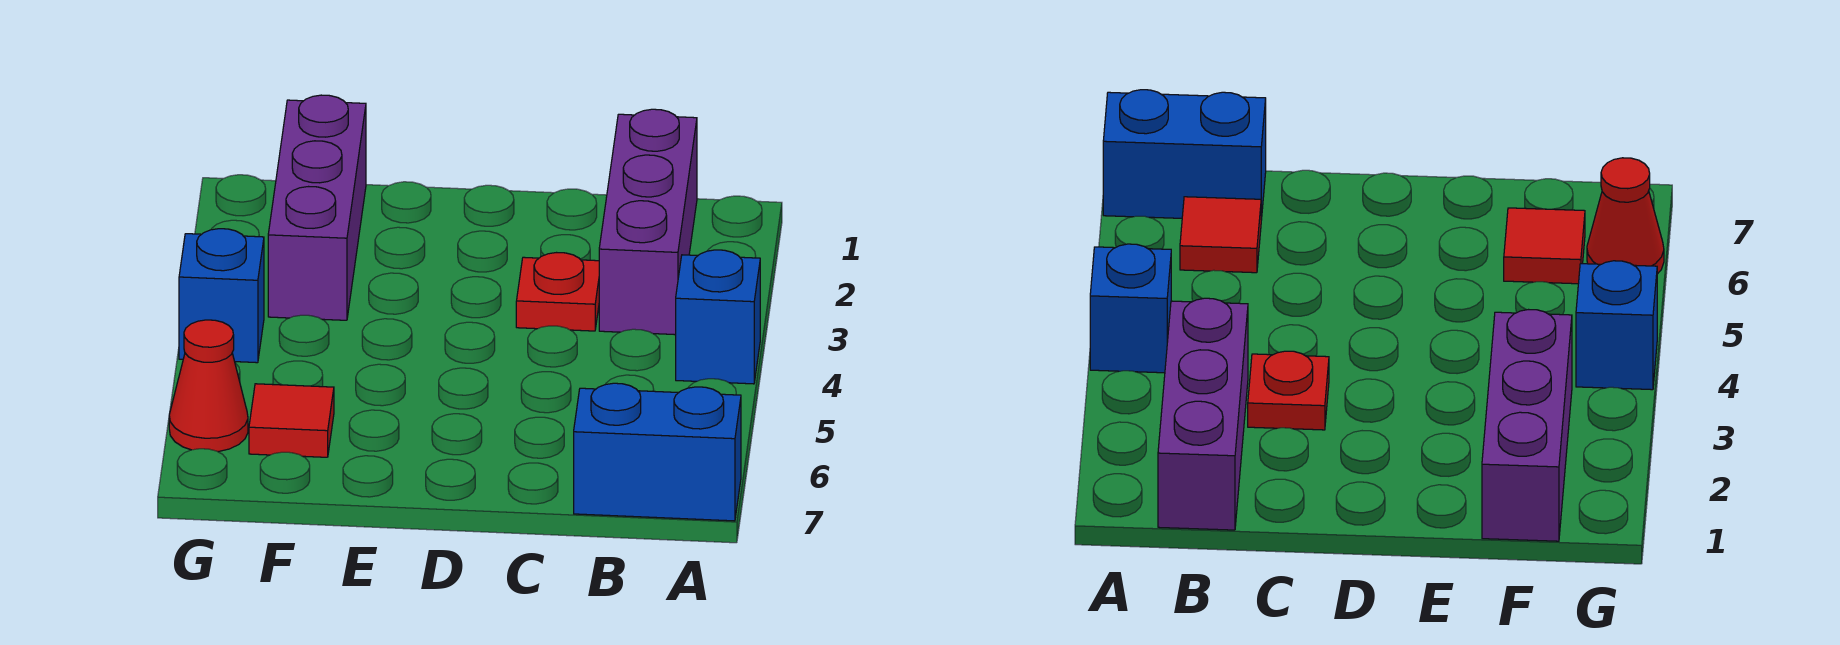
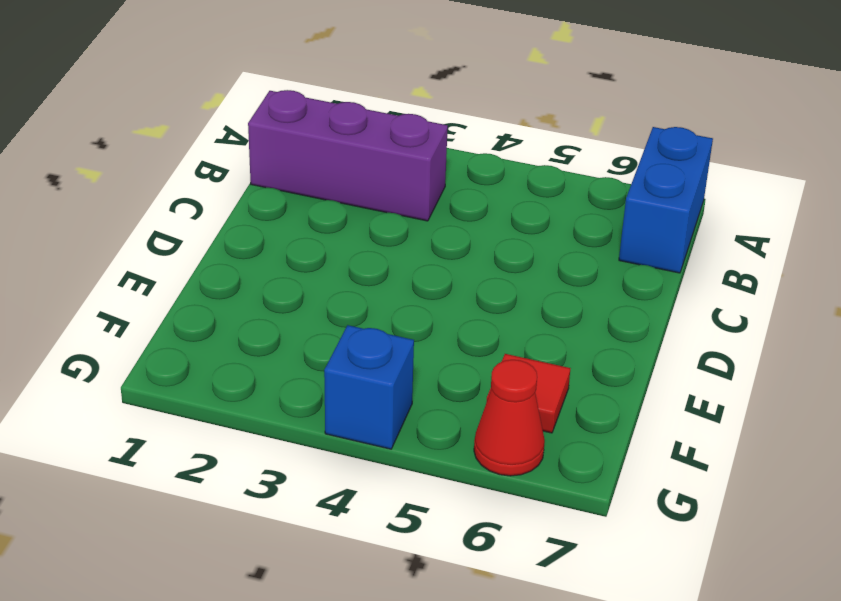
none -> blue 1x1 brick [676,250,760,384]
none -> red 1x1 tile [1180,197,1261,273]

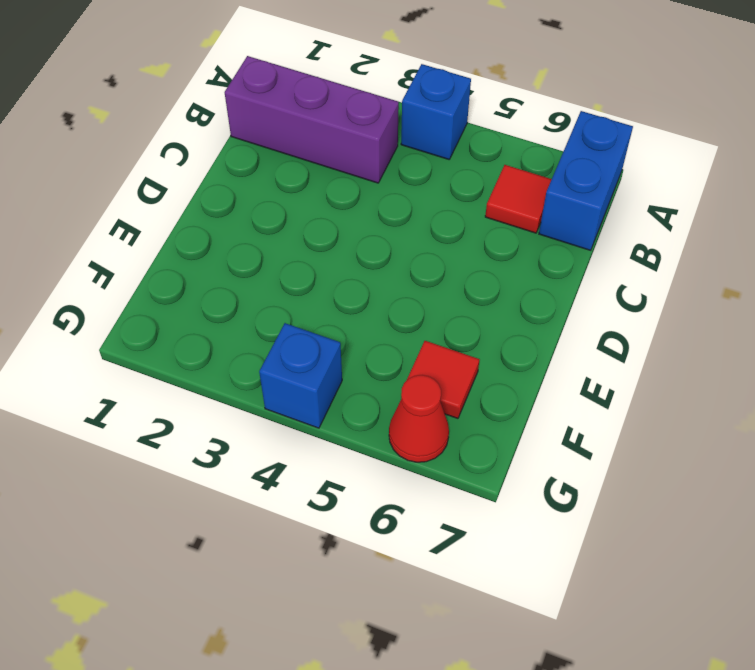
none -> red 1x1 plate [516,253,599,331]
none -> purple 1x3 brick [268,95,366,320]

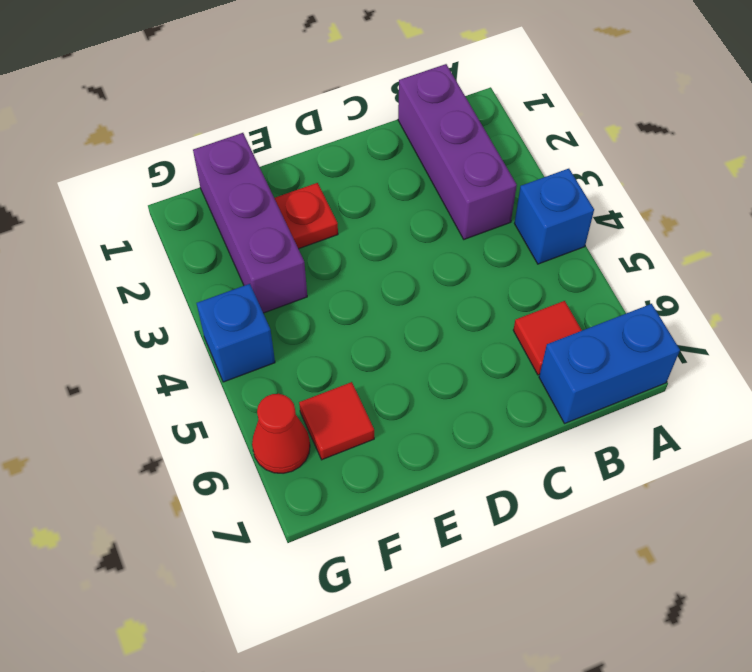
red 1x1 plate [274,183,338,249] -> red 1x1 plate moved to [516,253,599,331]

